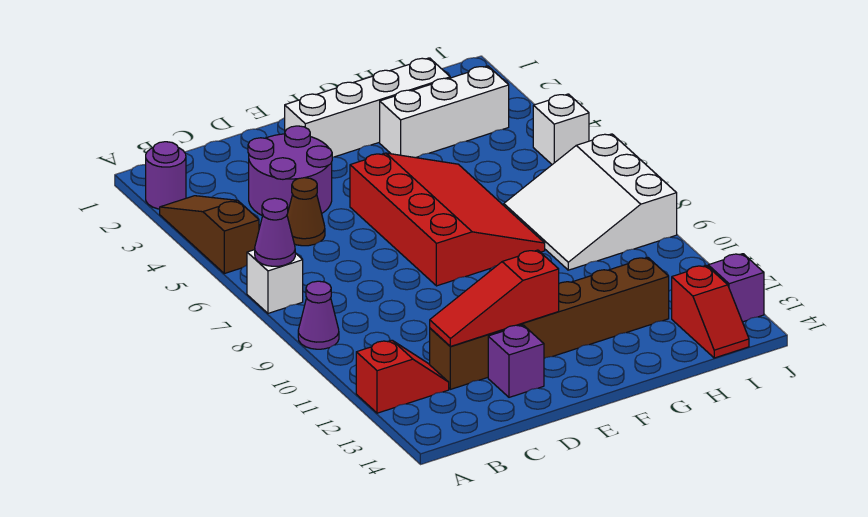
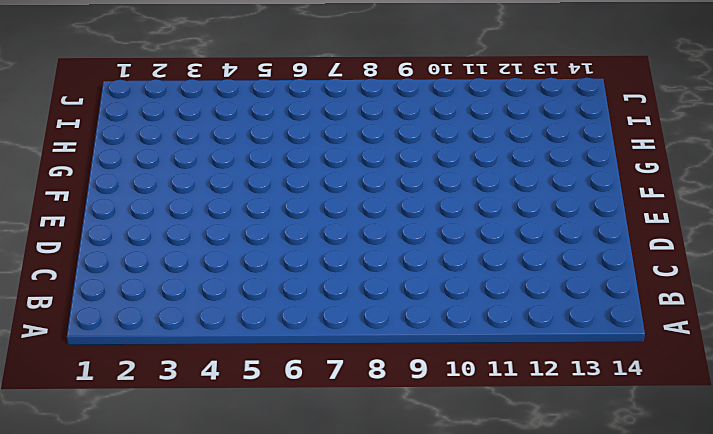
none -> purple 1x1 round brick [146,142,186,209]
none -> brown 1x3 slope [160,196,259,273]
none -> white 1x1 brick [247,250,303,313]

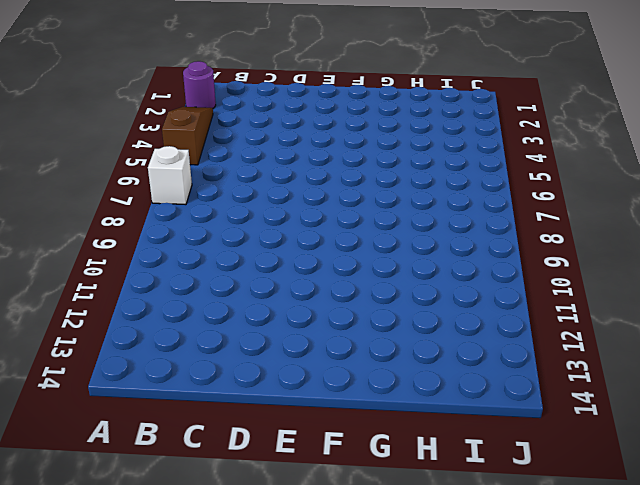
none -> purple 1x1 cone [298,281,339,349]
none -> red 1x2 slope [356,340,449,413]
none -> purple 2x2 round brick [248,126,332,216]

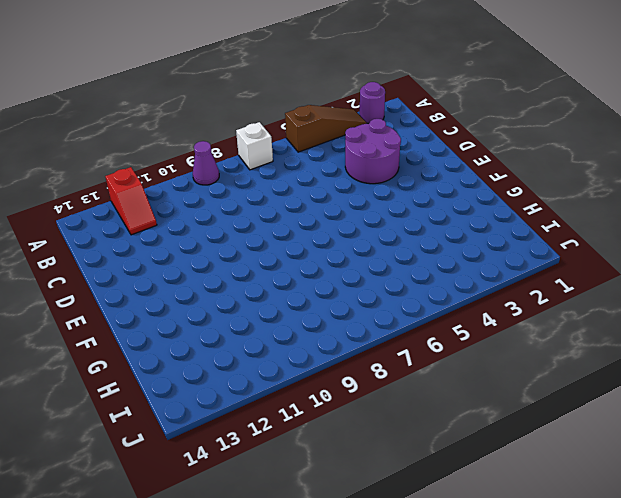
none -> brown 1x1 cone [287,178,325,246]
none -> brown 1x6 brick [430,257,669,389]
none -> purple 1x1 brick [488,325,544,397]

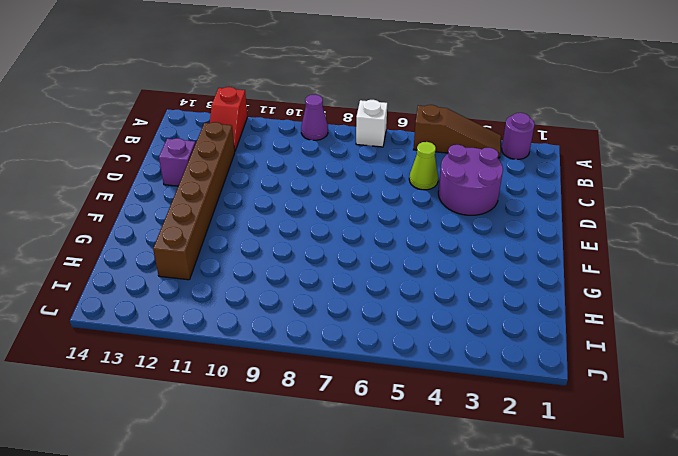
lime 1x1 cone [409,142,438,190] -> brown 1x1 cone [287,178,325,246]
none -> white 1x4 brick [285,58,450,157]
none -> red 3x4 slope [350,153,545,286]
none -> white 1x3 brick [380,66,509,158]

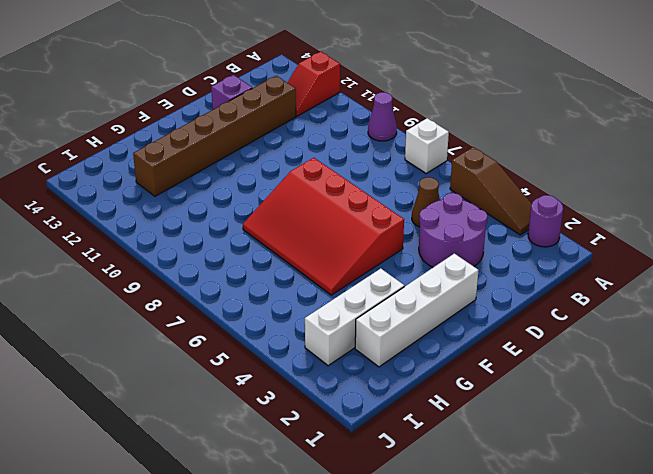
none -> white 3x3 slope [504,134,677,270]
none -> red 1x2 slope [672,265,749,358]
none -> white 1x1 brick [533,94,589,164]

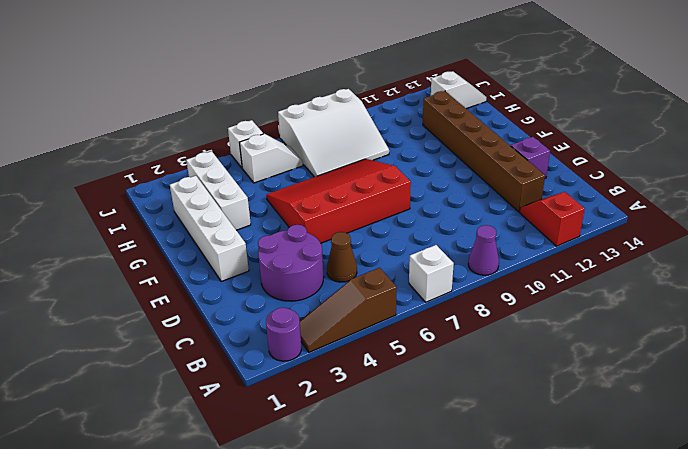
white 1x2 slope [239,134,303,183] -> none
white 1x2 slope [431,71,486,109] -> red 1x2 slope [672,265,749,358]
none -> purple 1x1 brick [708,254,764,322]
none -> purple 1x1 cone [255,198,295,266]
none -> red 1x3 slope [430,250,559,346]

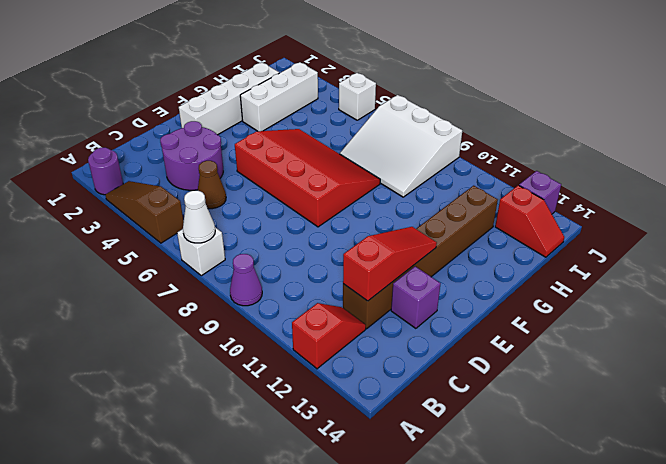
white 1x1 cone [183,191,215,243] -> purple 1x1 cone [255,198,295,266]
red 1x3 slope [343,227,437,301] -> red 1x3 slope turned to [430,250,559,346]

